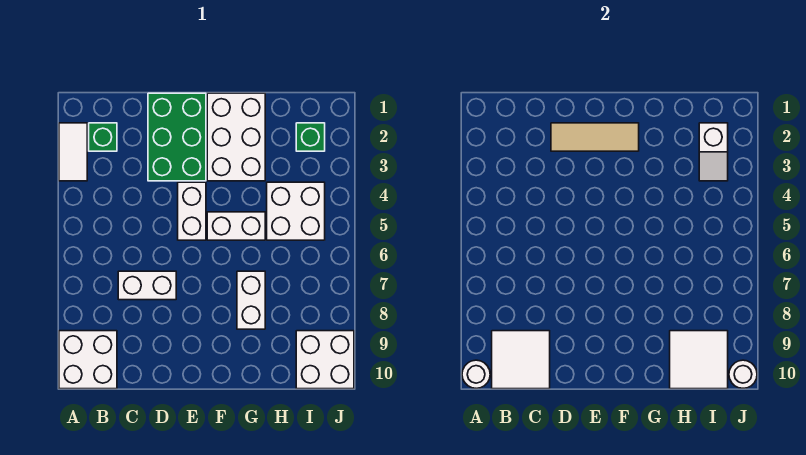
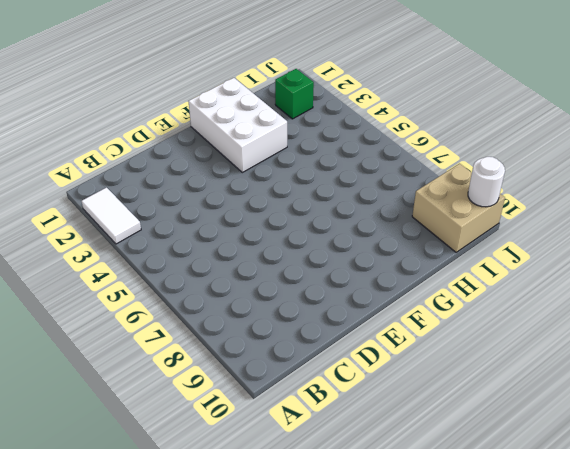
tan 2x2 brick [412,164,505,252] -> white 2x2 brick [296,331,354,389]
none -> white 2x2 brick [59,331,117,389]
none -> green 1x1 brick [89,123,117,151]
none -> white 1x2 brick [118,271,176,300]

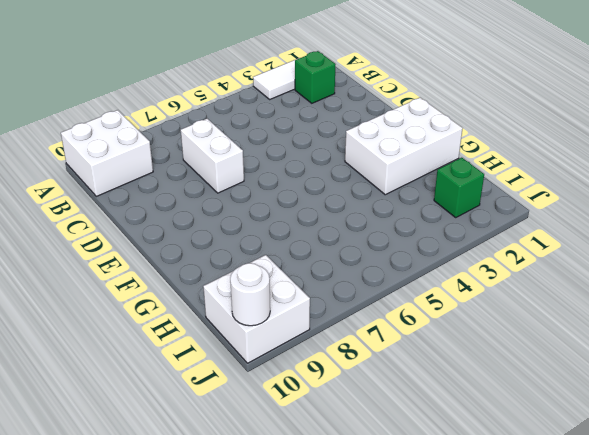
none -> green 2x3 brick [148,93,206,181]
none -> white 1x2 brick [178,182,206,240]
none -> white 1x2 brick [207,212,265,240]

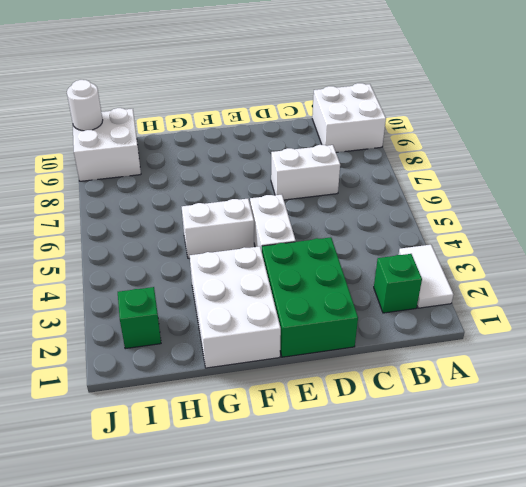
none -> white 1x2 brick [237,271,265,329]
none -> white 2x2 brick [267,182,325,240]
none -> white 1x1 round brick [462,360,490,388]

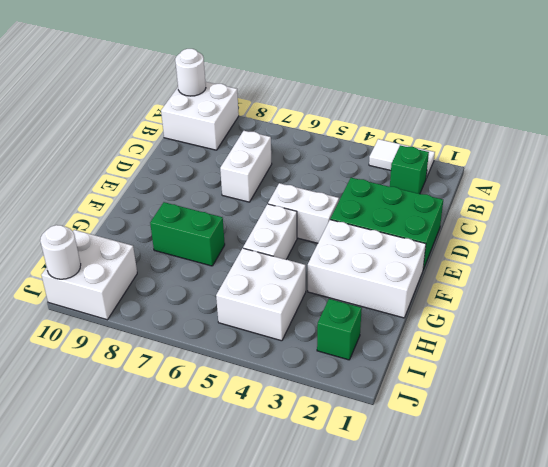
green 1x2 brick [150,202,225,266] -> white 1x2 brick [237,271,265,329]
none -> white 2x2 tile [492,331,550,389]
none -> tan 1x3 tile [551,123,639,151]
none -> white 2x2 tile [670,331,728,389]

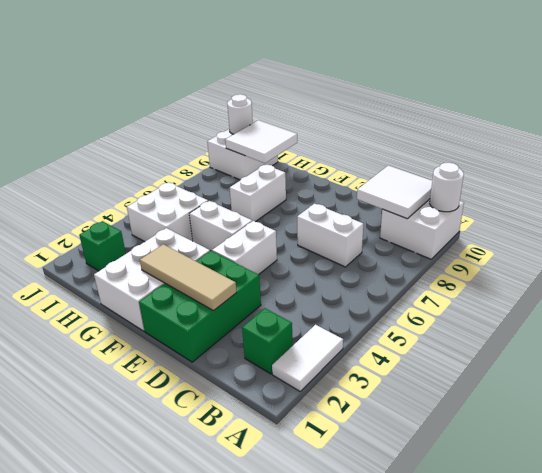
none -> white 1x2 slope [699,123,728,181]

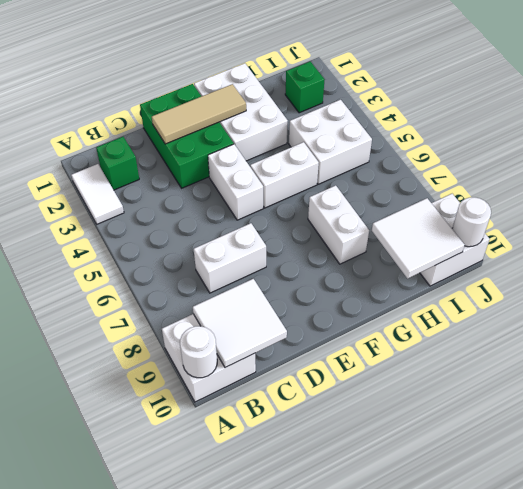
none -> white 1x2 slope [699,123,728,181]

